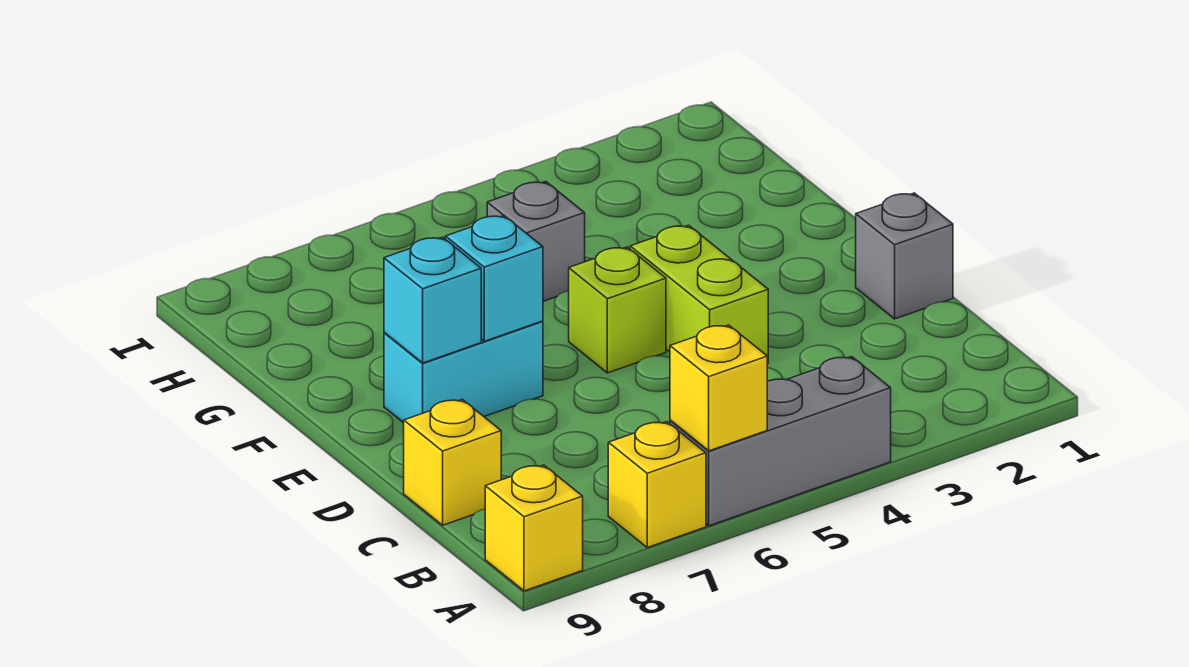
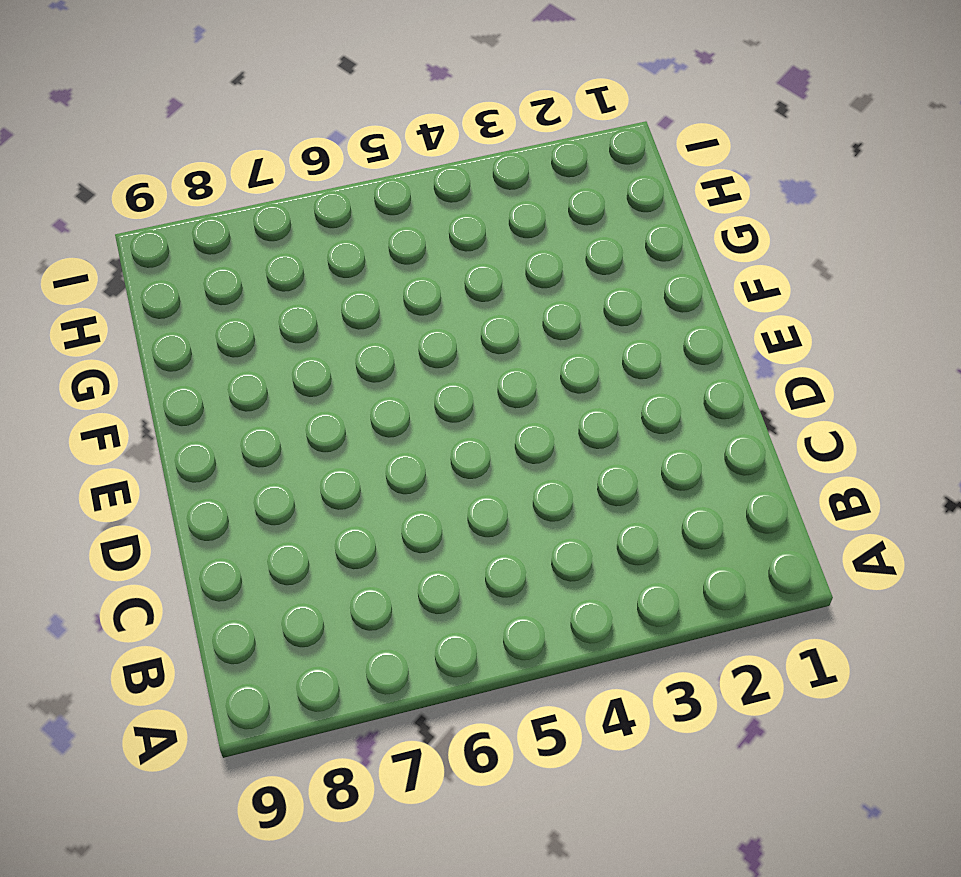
none -> grey 1x3 brick [670,357,891,526]
none -> yellow 1x1 brick [608,422,706,547]
none -> yellow 1x1 brick [485,465,583,591]

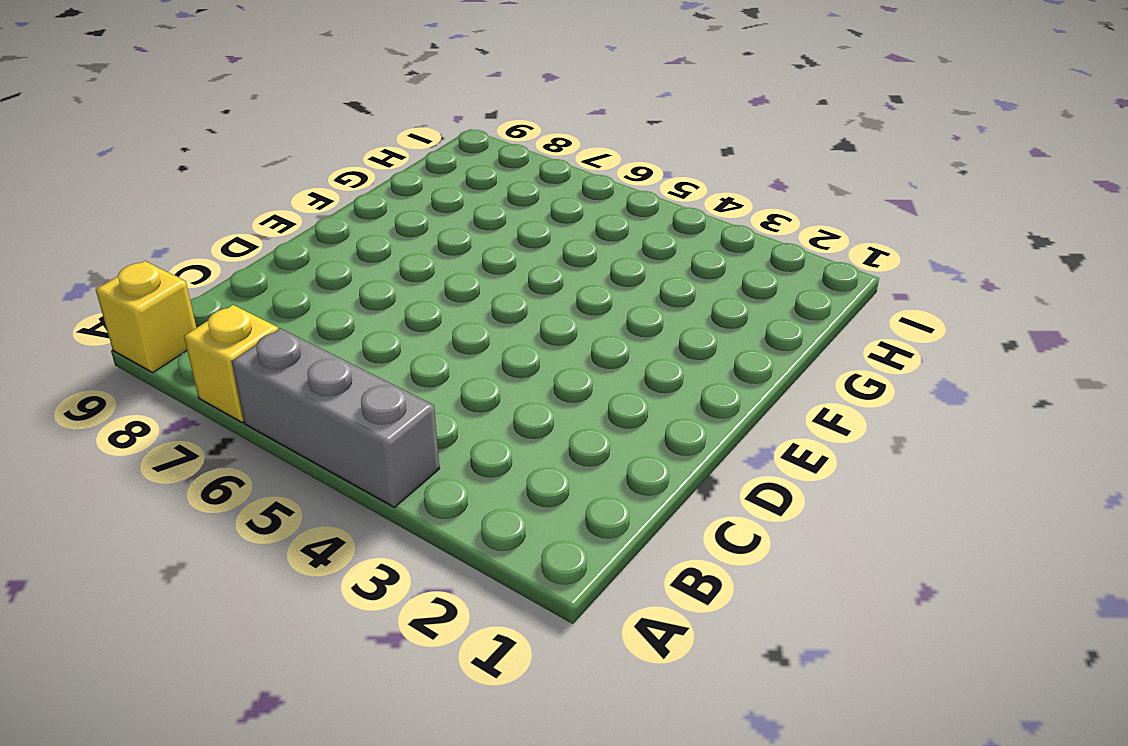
none -> yellow 1x1 brick [404,399,501,525]
none -> grey 1x1 brick [856,193,953,319]
none -> lime 1x2 brick [630,225,768,364]

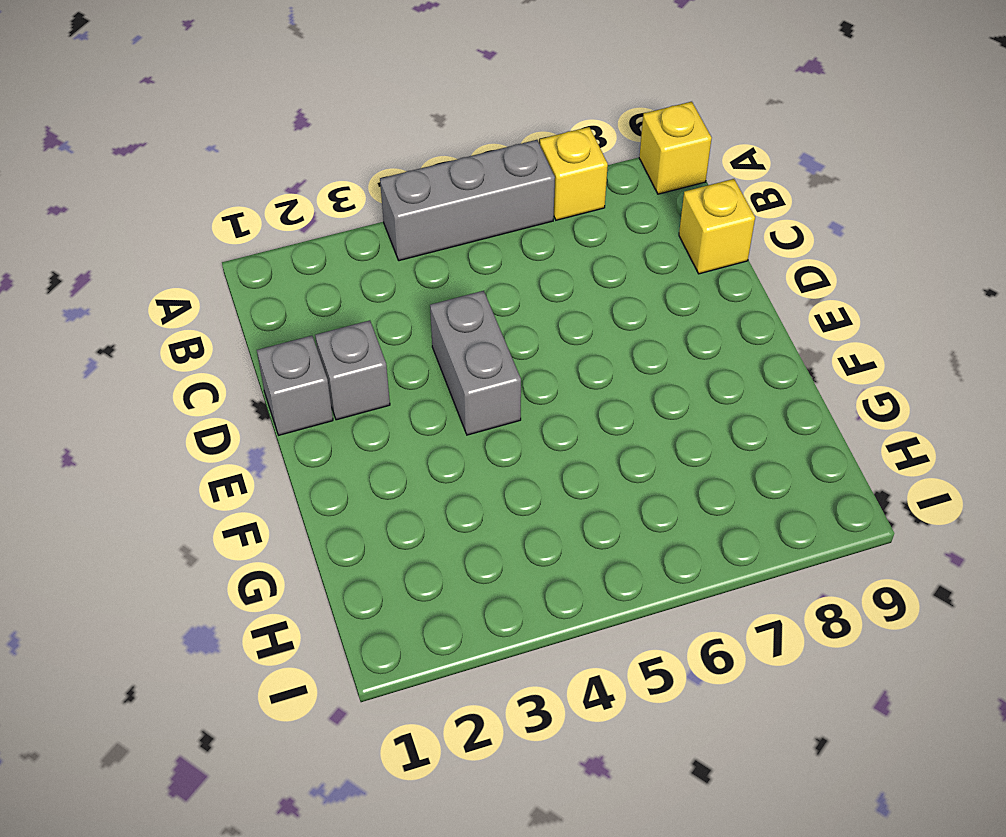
grey 1x1 brick [315,320,390,420] -> grey 1x1 brick moved to [487,181,585,301]
grey 1x2 brick [430,291,521,435] -> lime 1x2 brick [630,225,768,364]
none -> lime 1x1 brick [569,247,666,373]
none -> cyan 1x2 brick [384,321,543,423]
none -> yellow 1x1 brick [670,325,767,451]

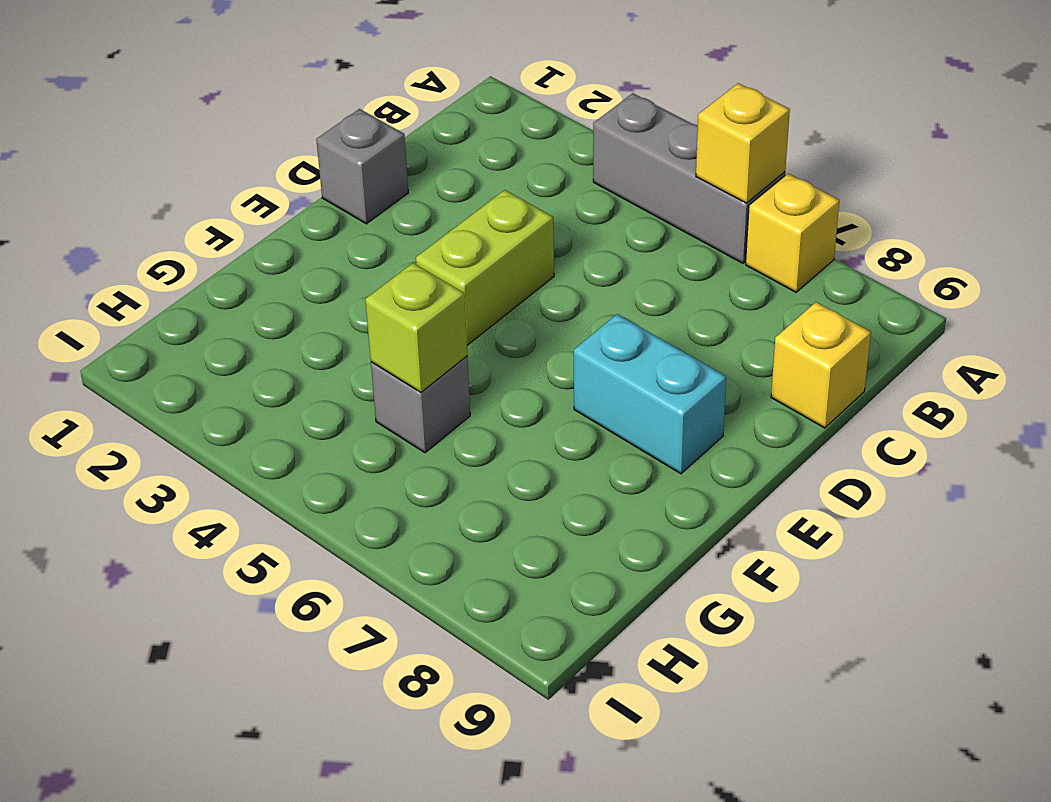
lime 1x1 brick [365,263,467,392] -> lime 1x1 brick moved to [569,247,666,373]
none -> yellow 1x1 brick [485,465,583,591]
none -> cyan 1x1 brick [445,215,543,341]
none -> cyan 1x1 brick [384,237,481,363]

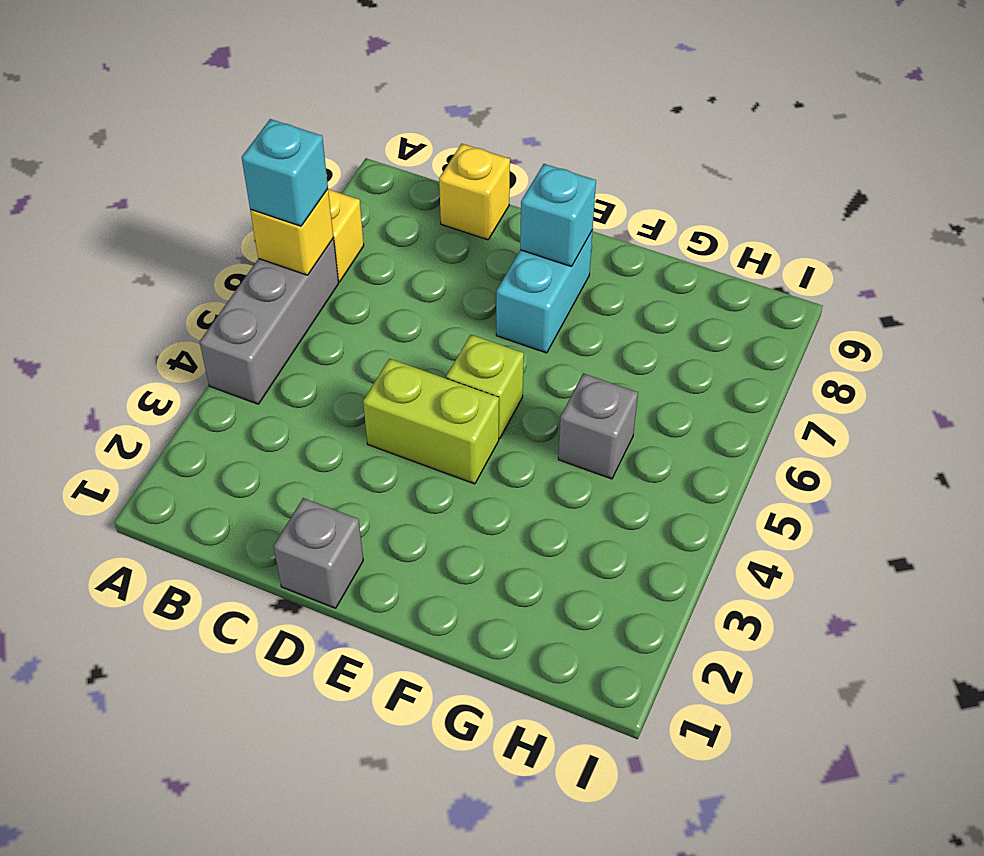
cyan 1x1 brick [242,119,328,226] -> cyan 1x1 brick moved to [445,215,543,341]
none -> yellow 1x1 brick [485,465,583,591]

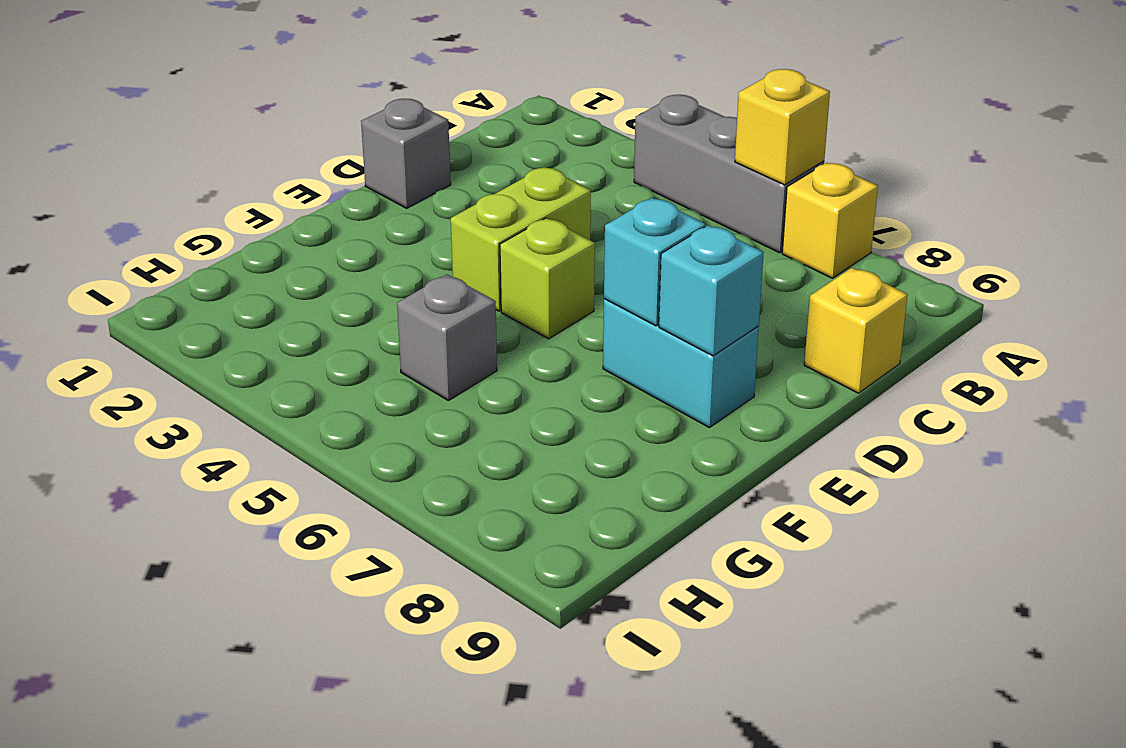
none -> yellow 1x1 brick [485,465,583,591]

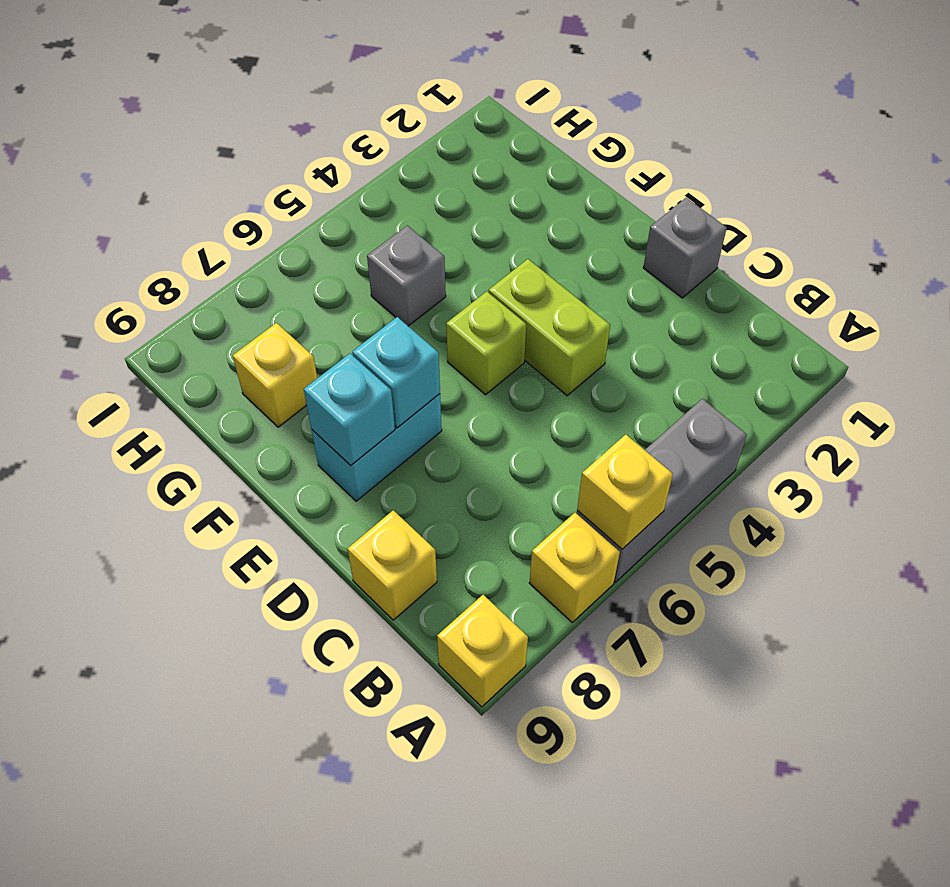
yellow 1x1 brick [233,323,317,427] -> none

